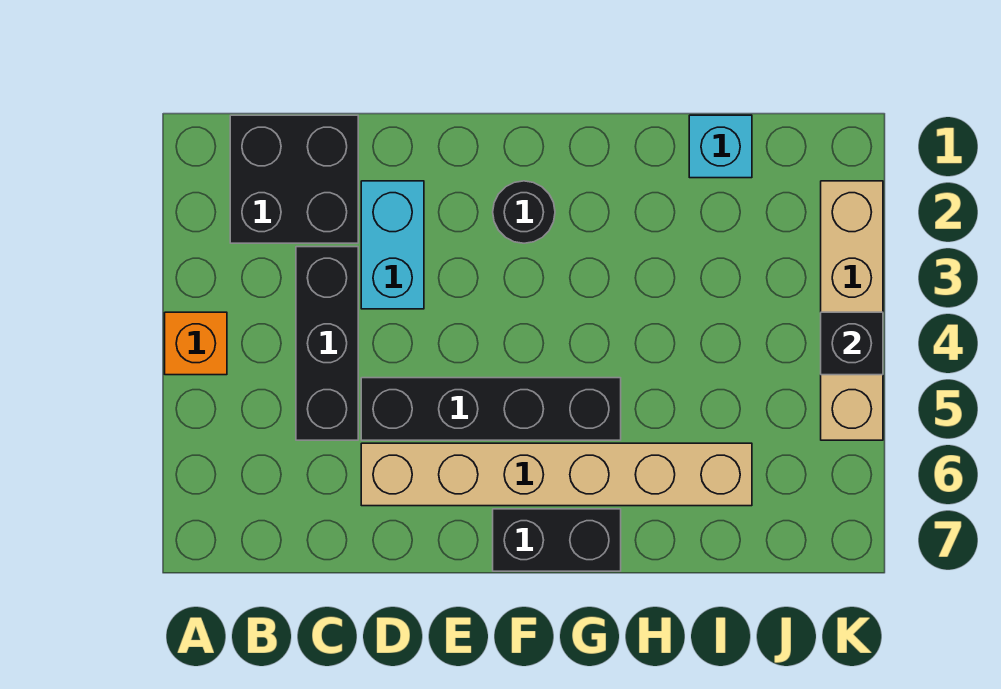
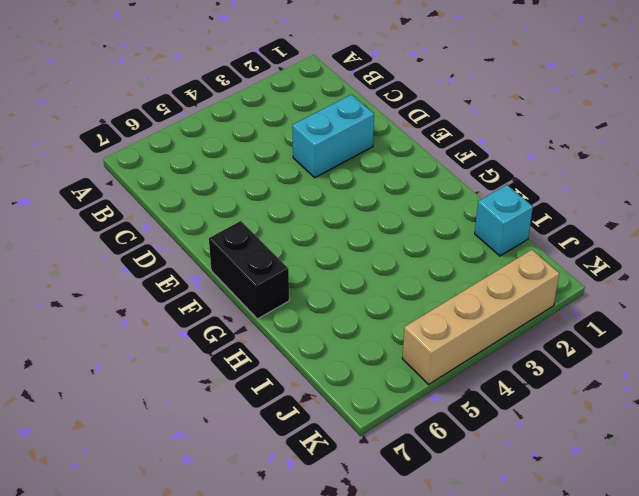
none -> orange 1x1 brick [165,312,227,375]
none -> black 2x2 brick [230,115,358,243]

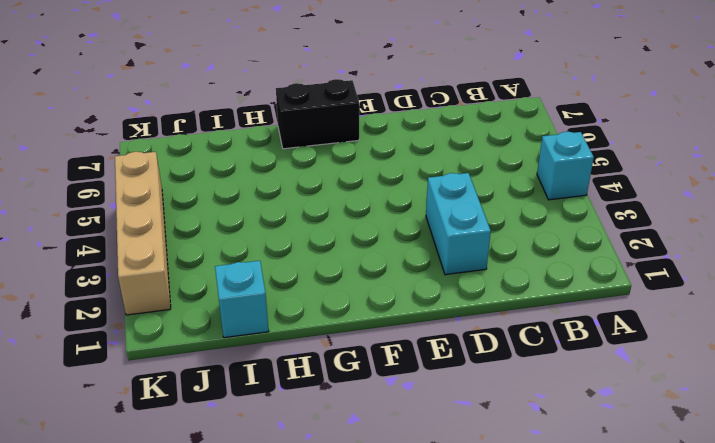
cyan 1x1 brick [537,132,594,200] -> orange 1x1 brick [165,312,227,375]
none -> black 2x2 brick [230,115,358,243]
none -> black 1x3 brick [296,247,358,440]

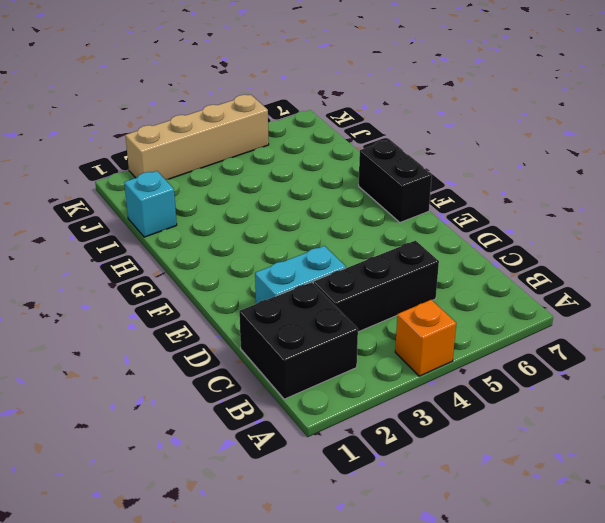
none -> black 1x4 brick [361,378,621,440]
none -> tan 1x6 brick [361,443,752,506]

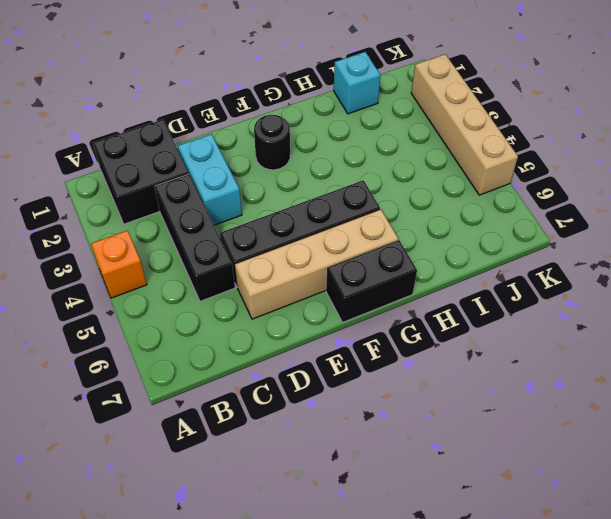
tan 1x4 brick [235,210,398,319] -> tan 1x6 brick [361,443,752,506]
none -> black 1x1 brick [821,312,883,375]

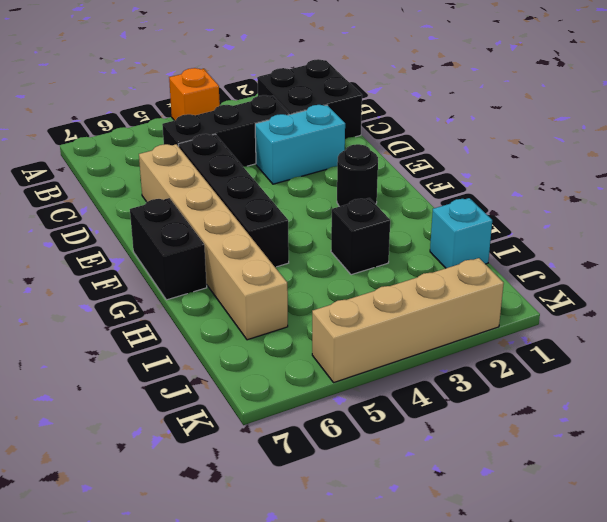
black 1x1 brick [331,198,390,275] -> black 1x1 brick moved to [821,312,883,375]

